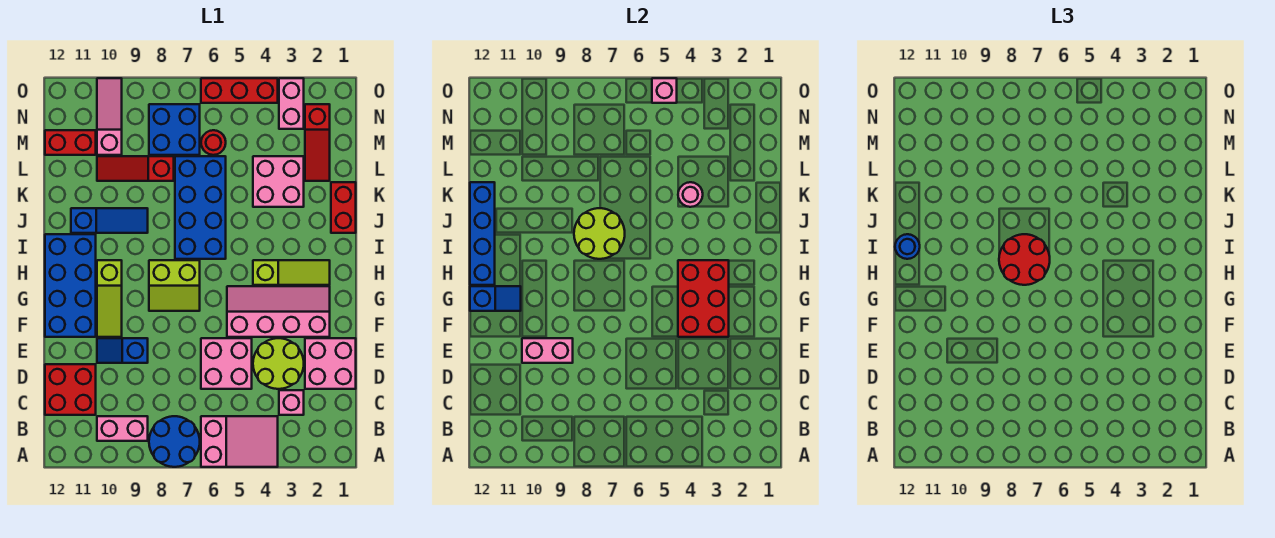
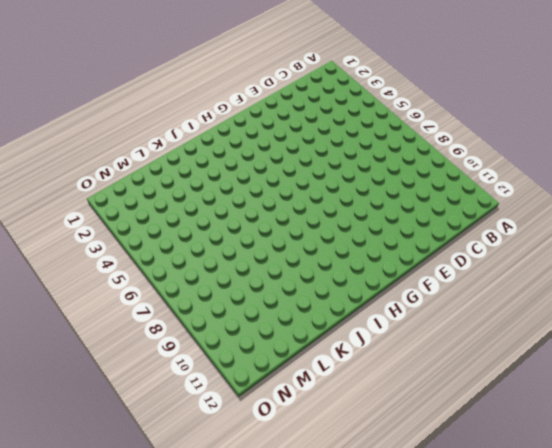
none -> pink 2x3 slope [201,416,278,467]
none -> blue 2x2 round brick [149,416,200,467]
none -> pink 1x2 brick [97,416,148,441]
none -> pink 1x1 brick [279,390,304,415]

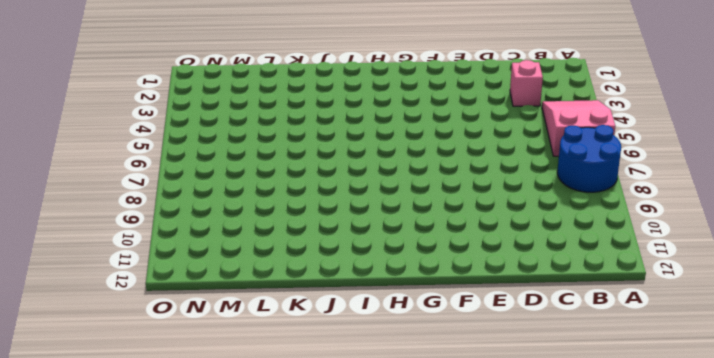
none -> pink 1x2 brick [97,416,148,441]
none -> red 2x2 brick [45,364,96,415]
none -> pink 2x2 brick [305,338,356,389]
none -> lime 2x2 round brick [253,338,304,389]

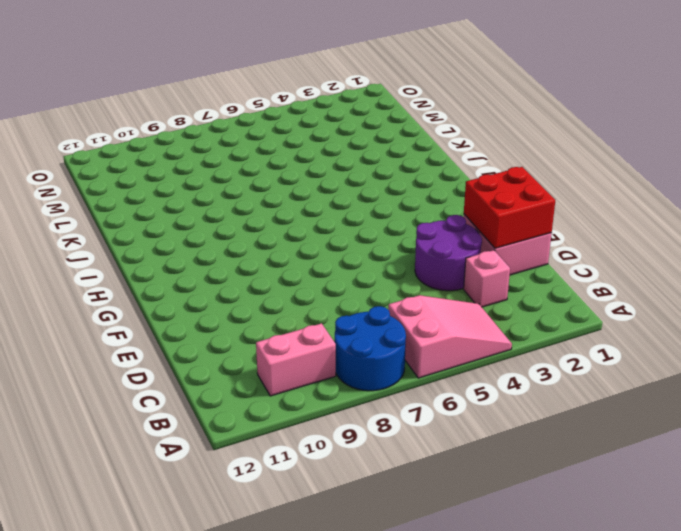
red 2x2 brick [464,167,555,248] -> red 2x2 brick moved to [45,364,96,415]
purple 2x2 round brick [415,215,482,291] -> lime 2x2 round brick [253,338,304,389]
none -> pink 2x2 brick [201,338,252,389]
none -> blue 1x2 slope [97,338,148,363]
none -> pink 2x4 slope [227,286,330,337]
none -> lime 1x3 slope [97,260,122,337]

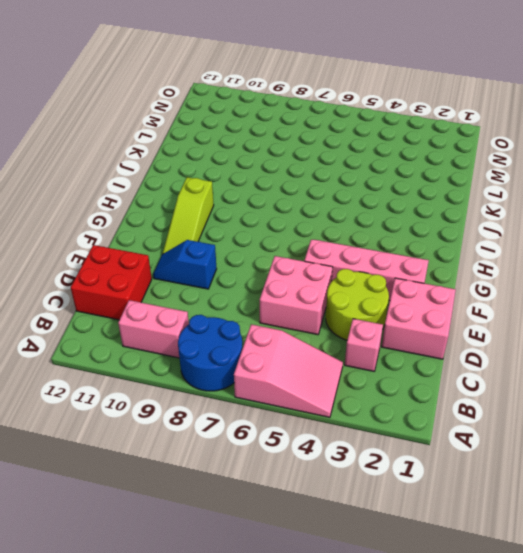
none -> blue 2x4 brick [45,234,96,337]
none -> lime 2x2 slope [149,260,200,311]
none -> lime 1x3 slope [253,260,330,285]
none -> blue 2x4 brick [175,156,226,259]

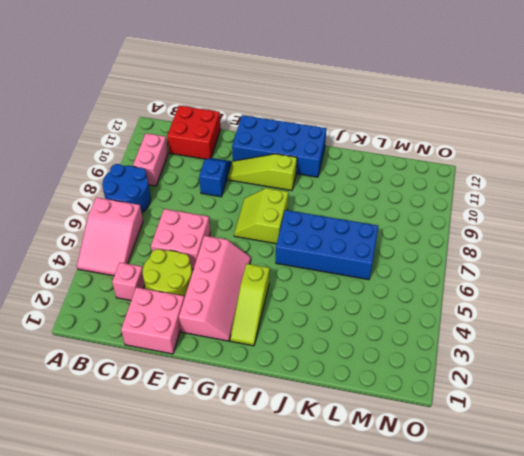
none -> red 1x2 brick [331,182,356,233]
none -> blue 1x3 slope [71,208,148,233]
none -> pink 2x2 brick [253,156,304,207]
none -> red 1x3 slope [305,104,330,181]

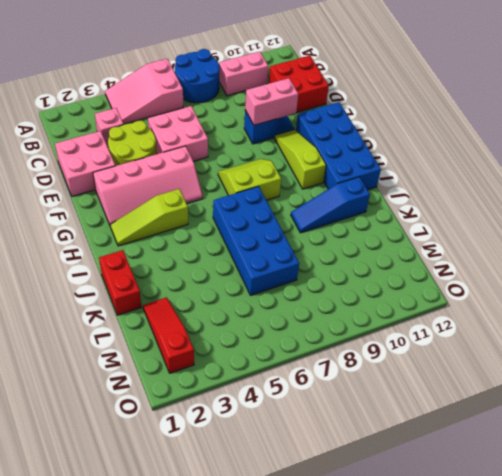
none -> pink 2x2 brick [253,156,304,207]
none -> red 1x3 slope [97,156,174,181]
none -> red 1x1 round brick [201,130,226,155]
none -> blue 2x2 brick [149,104,200,155]

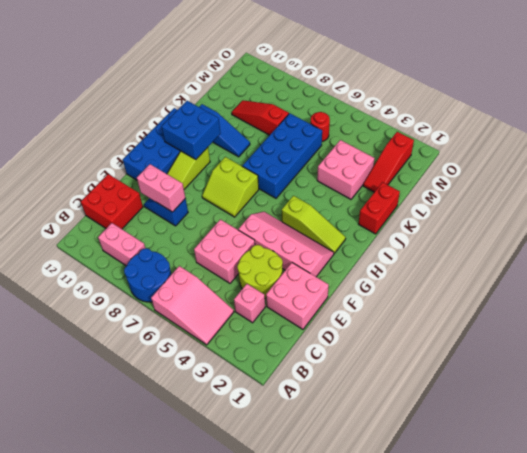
blue 2x2 brick [162,101,221,159] -> blue 2x2 brick moved to [149,104,200,155]
none -> pink 1x3 slope [97,78,122,155]
none -> red 1x2 brick [45,130,96,155]
none -> pink 1x2 brick [279,78,304,129]
none -> red 1x3 brick [201,78,278,103]

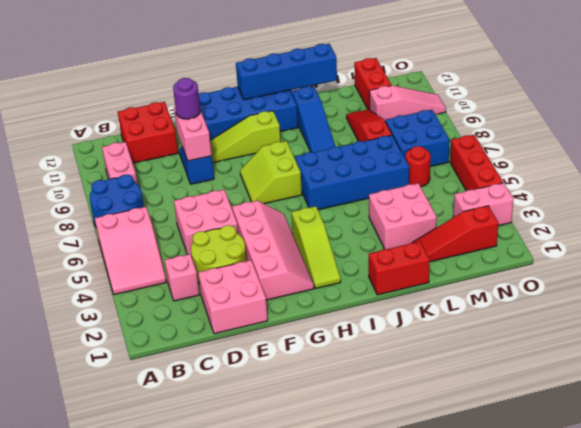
purple 1x1 round brick [173,78,200,119] -> none
none -> red 2x3 brick [678,260,729,337]
none -> blue 1x2 slope [470,286,521,311]
none -> lime 2x2 round brick [574,208,625,259]
none -> pink 1x1 round brick [678,182,703,207]

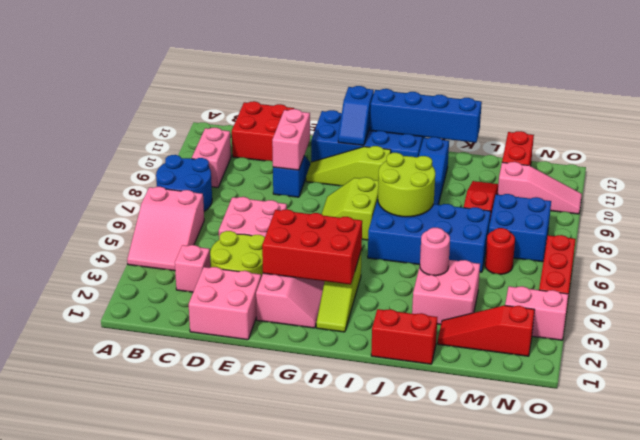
none -> pink 1x1 brick [652,78,677,103]
none -> red 2x2 round brick [999,234,1050,285]
none -> blue 1x1 round brick [895,234,920,259]

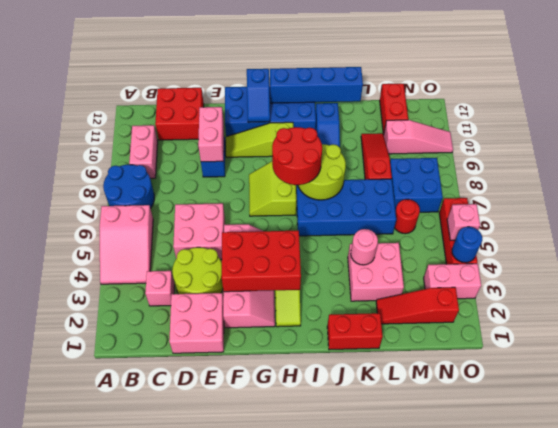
blue 1x1 round brick [452,227,482,263] -> blue 1x1 round brick moved to [895,234,920,259]

